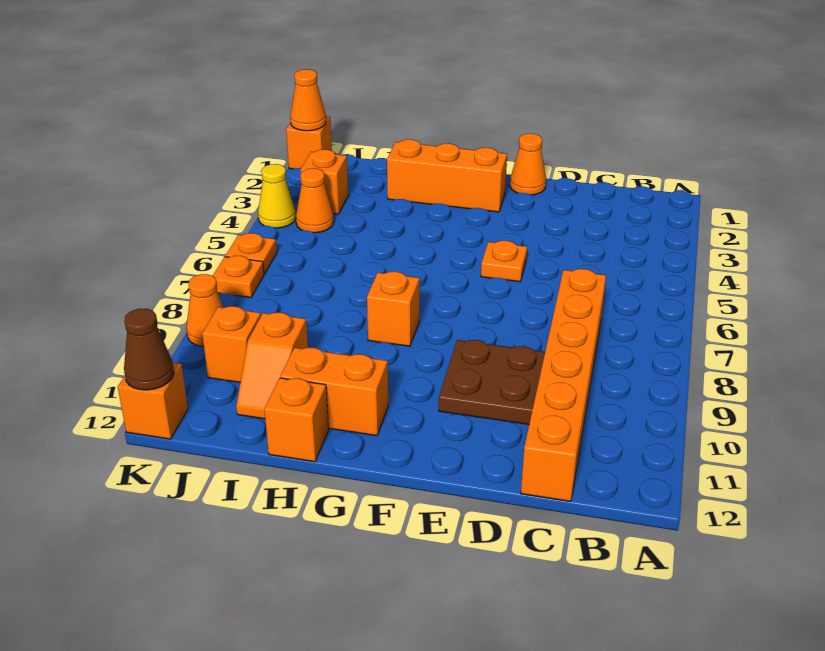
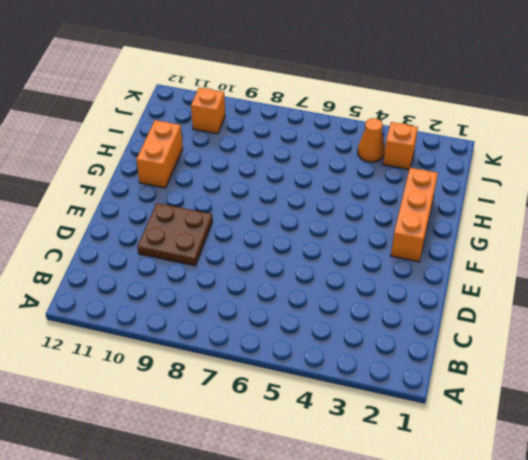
none -> orange 1x6 brick [521,269,606,502]
none -> orange 1x1 cone [510,134,546,195]
none -> orange 1x1 plate [481,241,527,282]

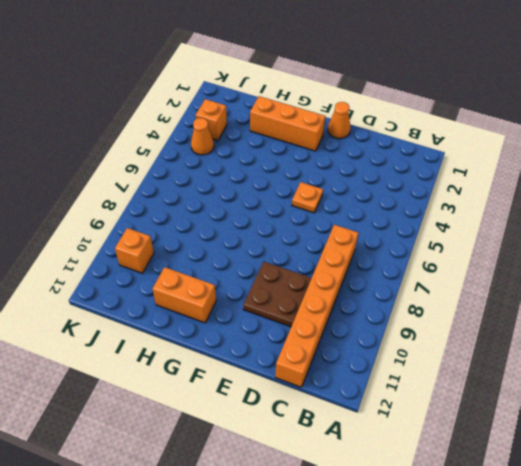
none -> orange 1x1 brick [367,272,420,346]
none -> orange 1x1 brick [264,378,329,462]
none -> orange 1x2 slope [236,312,308,419]

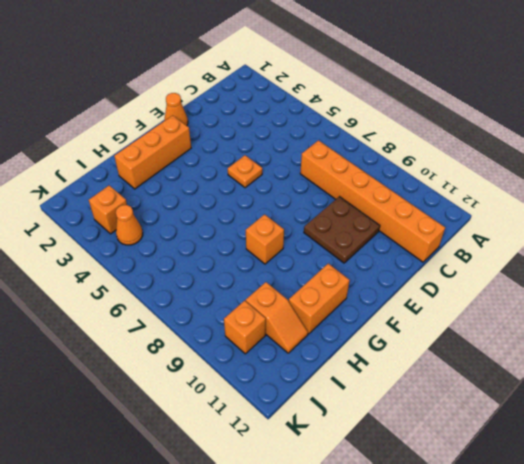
none -> orange 1x1 brick [264,378,329,462]
none -> orange 1x1 brick [286,116,332,169]
none -> yellow 1x1 cone [258,164,296,228]

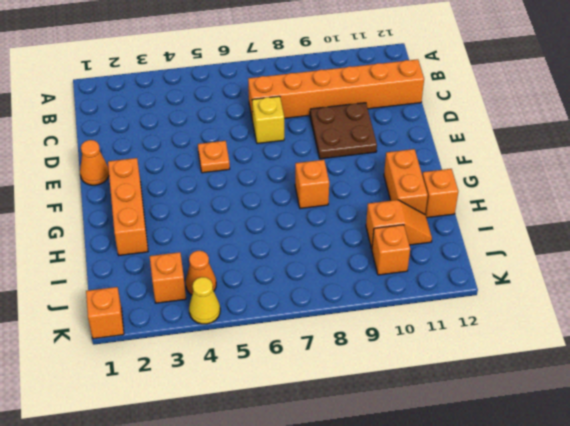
yellow 1x1 brick [252,96,284,144] -> none
none -> orange 1x1 plate [225,233,277,274]
none -> orange 1x1 plate [213,256,264,298]
none -> orange 1x1 cone [186,274,223,346]

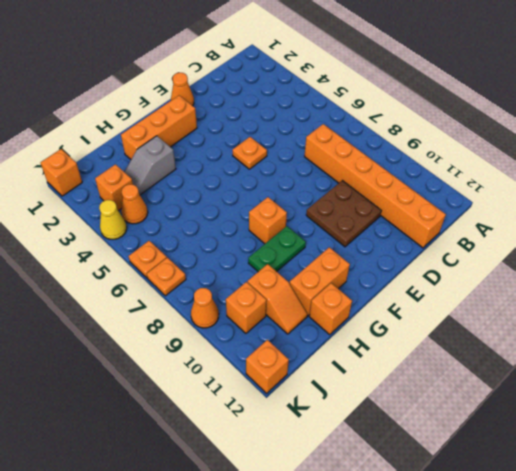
green 1x2 plate [248,226,306,272] -> none
grey 1x2 slope [125,136,176,195] -> none
none -> orange 1x1 cone [290,69,326,131]
none -> brown 1x1 cone [124,309,174,390]

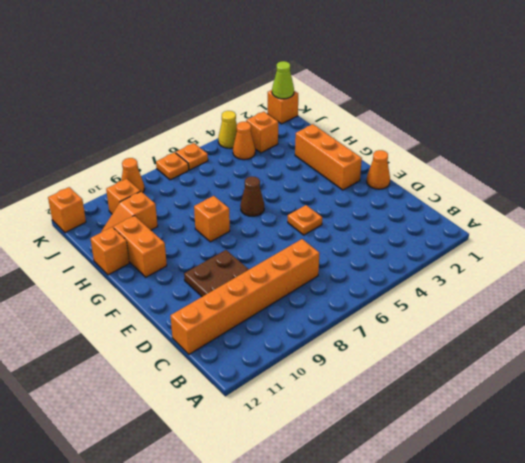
brown 1x1 cone [240,176,264,216] -> brown 1x1 cone moved to [124,309,174,390]
lime 1x1 cone [272,61,294,99] -> orange 1x1 cone [290,69,326,131]

